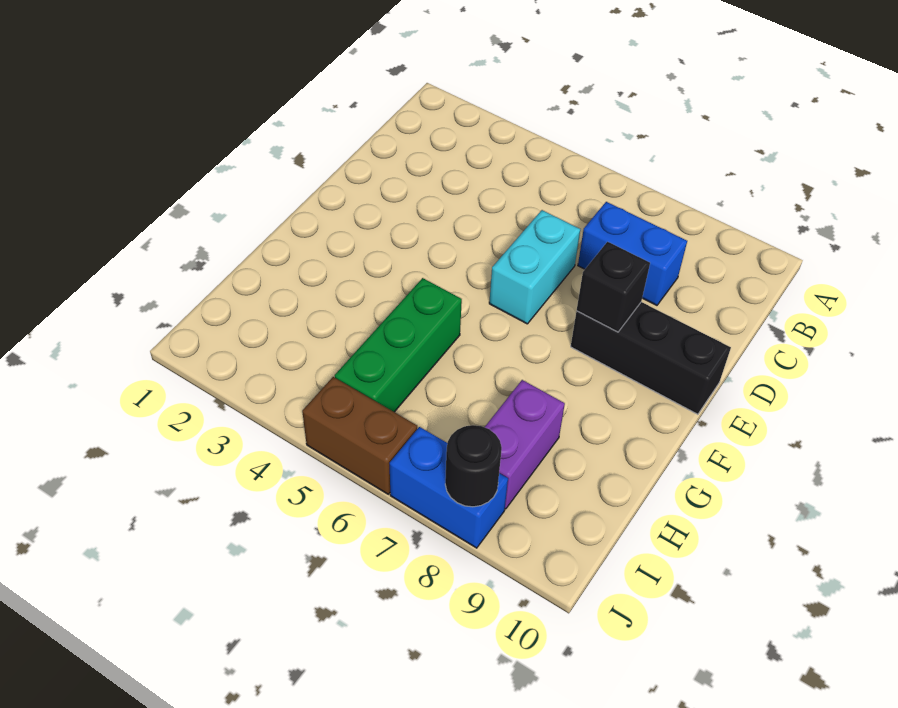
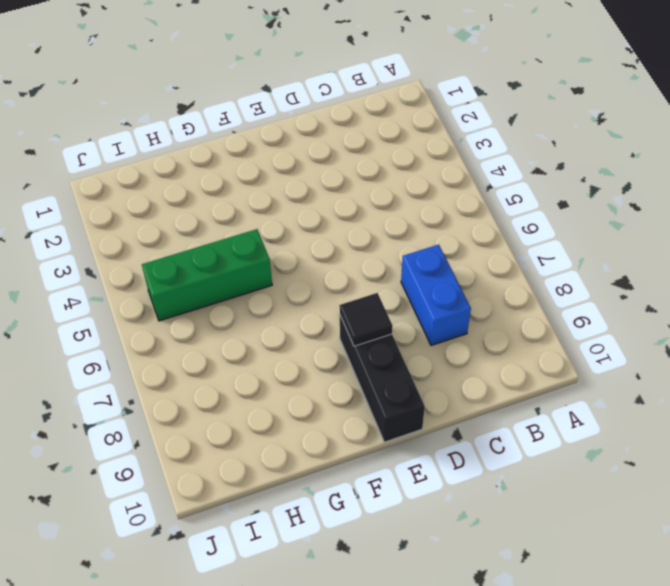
black 1x1 tile [339,293,393,346] -> black 1x1 brick [577,242,650,332]
none -> cyan 1x2 brick [489,210,580,324]
none -> purple 1x2 brick [485,380,565,509]

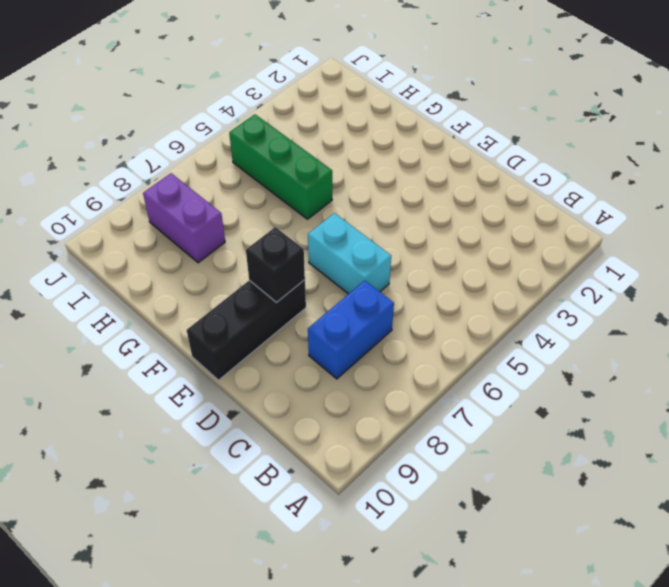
none -> brown 1x2 brick [302,377,417,494]
none -> blue 1x2 brick [390,427,508,548]

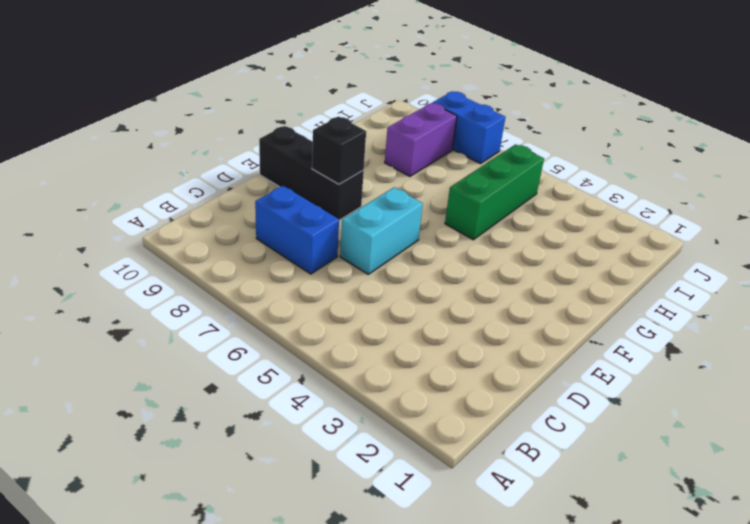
none -> brown 1x2 brick [302,377,417,494]
none -> black 1x1 round brick [445,425,502,507]

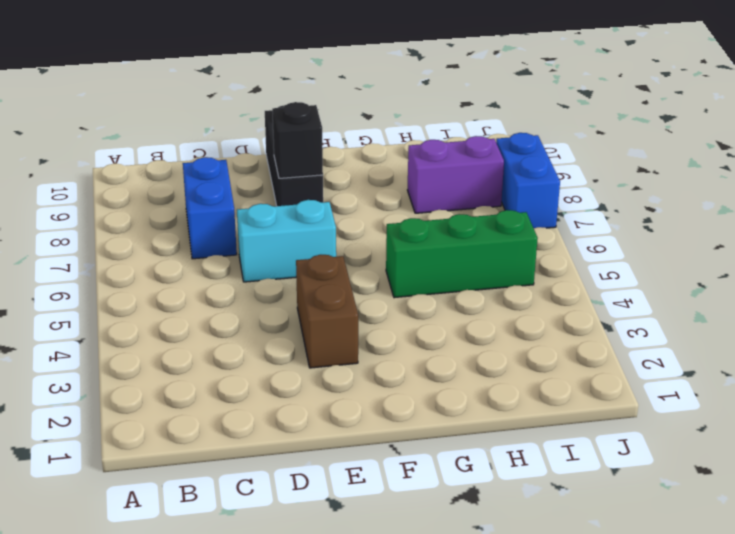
brown 1x2 brick [296,255,358,368] -> brown 1x2 brick moved to [302,377,417,494]
none -> black 1x1 round brick [445,425,502,507]

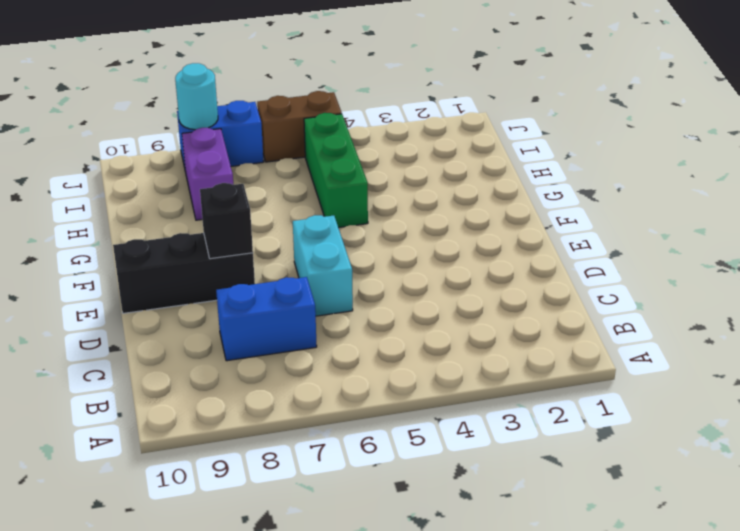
cyan 1x1 round brick [175,63,218,130] -> black 1x1 round brick [445,425,502,507]

